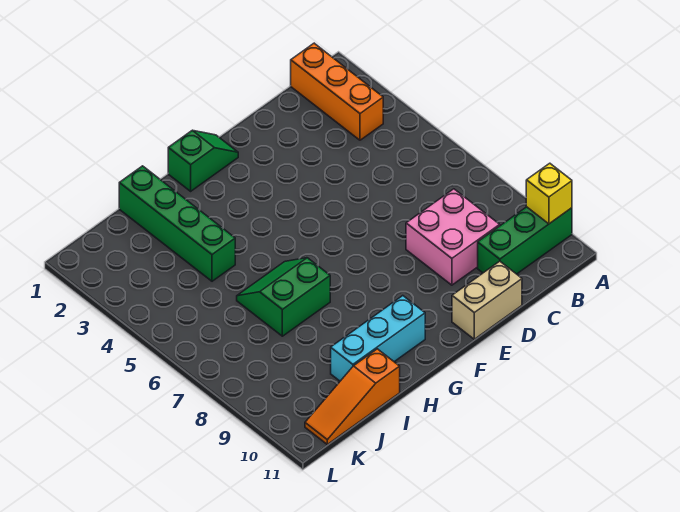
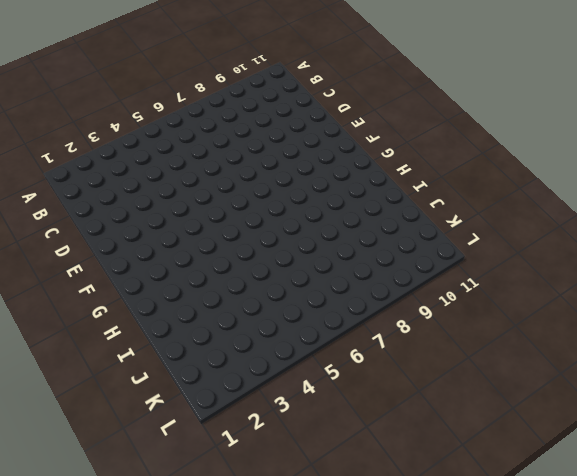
none -> green 1x3 brick [478,207,572,274]
none -> orange 1x3 brick [291,43,383,140]

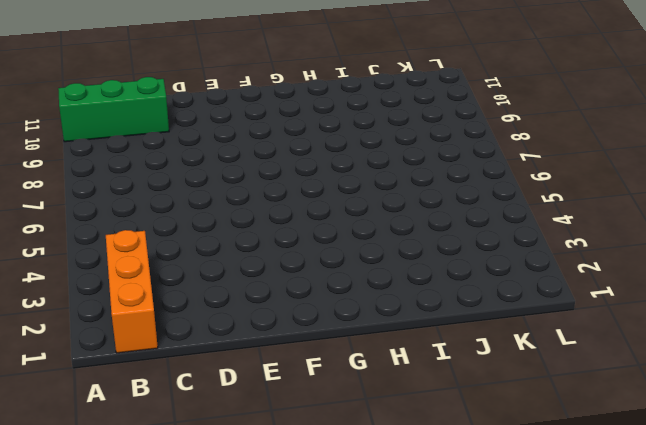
none -> pink 2x2 brick [406,189,500,285]
none -> tan 1x2 brick [452,261,522,339]

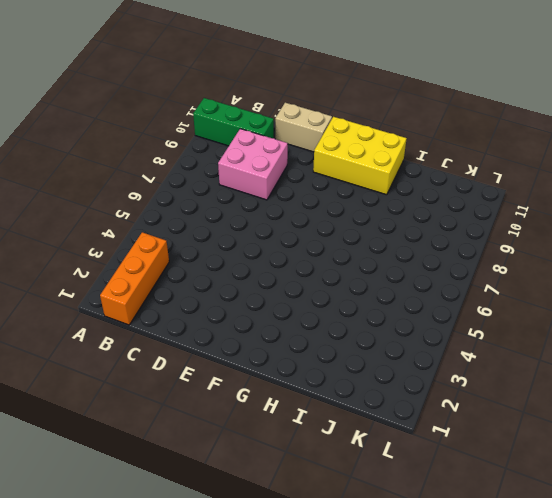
yellow 2x3 brick [313,117,407,195] -> cyan 1x3 brick [331,296,425,381]
none -> green 1x2 slope [168,130,238,191]
none -> green 2x2 slope [237,258,330,336]

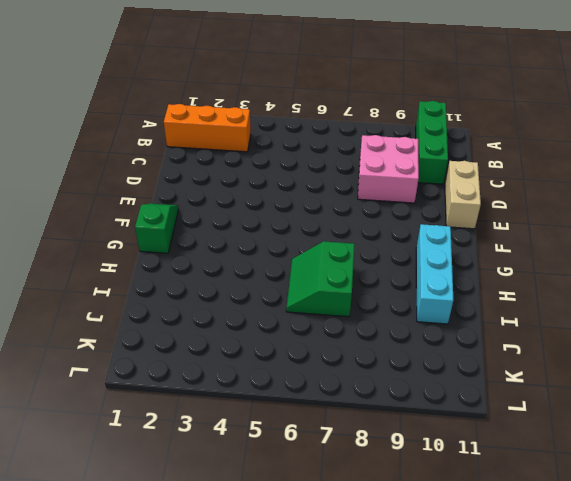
none -> green 1x4 brick [119,166,235,281]
none -> orange 1x3 slope [305,349,400,444]

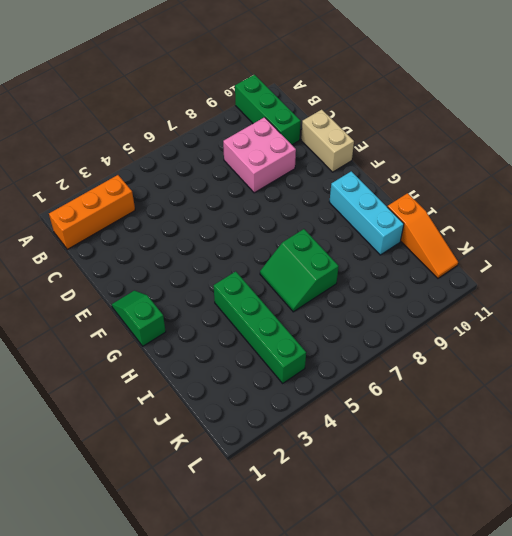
green 1x4 brick [214,271,306,383] -> green 1x4 brick turned to [119,166,235,281]
none -> yellow 1x1 brick [526,163,572,224]

